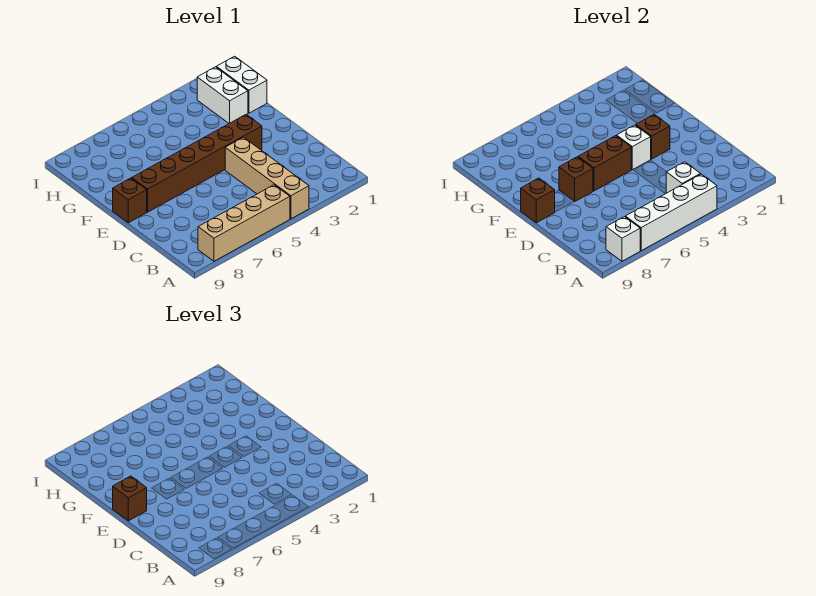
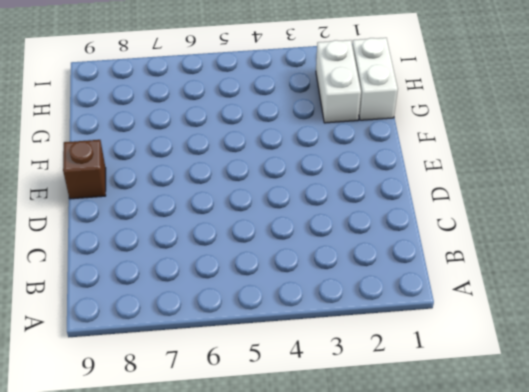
none -> tan 1x4 brick [225,137,309,219]
none -> tan 1x4 brick [198,185,290,261]
none -> brown 1x6 brick [132,115,262,212]

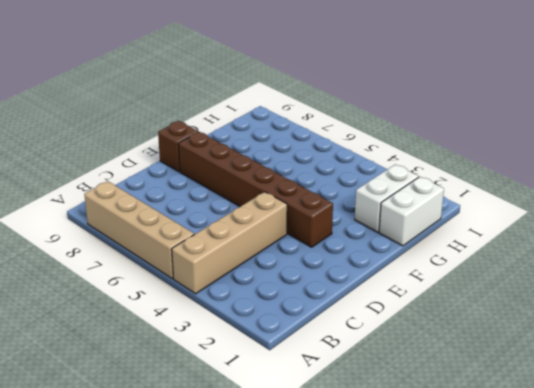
none -> white 1x4 brick [625,174,717,251]
none -> white 1x1 brick [606,217,641,261]
none -> white 1x1 brick [666,162,700,193]

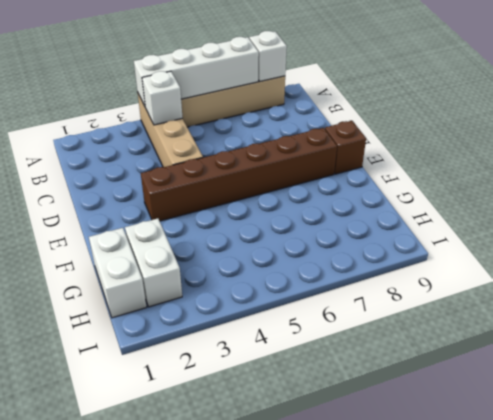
none -> brown 1x1 brick [636,114,670,159]
none -> white 1x1 brick [617,125,651,170]
none -> brown 1x2 brick [578,136,631,191]

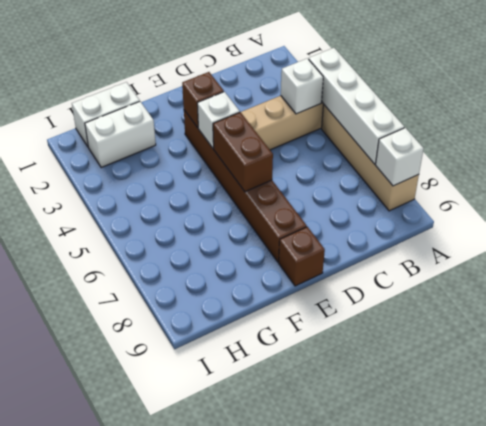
none -> brown 1x1 brick [559,157,593,201]
none -> brown 1x1 brick [521,178,555,223]
none -> brown 1x1 brick [113,476,147,521]

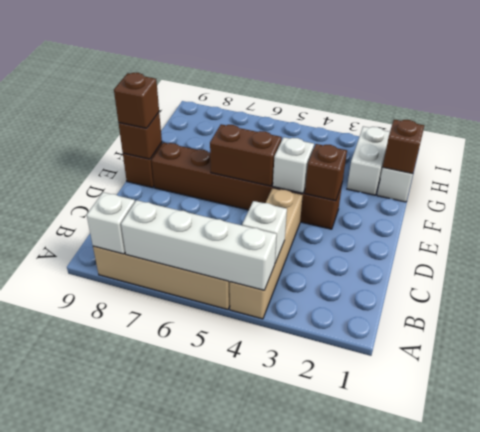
brown 1x1 brick [383,120,424,174] -> brown 1x1 brick moved to [559,157,593,201]

